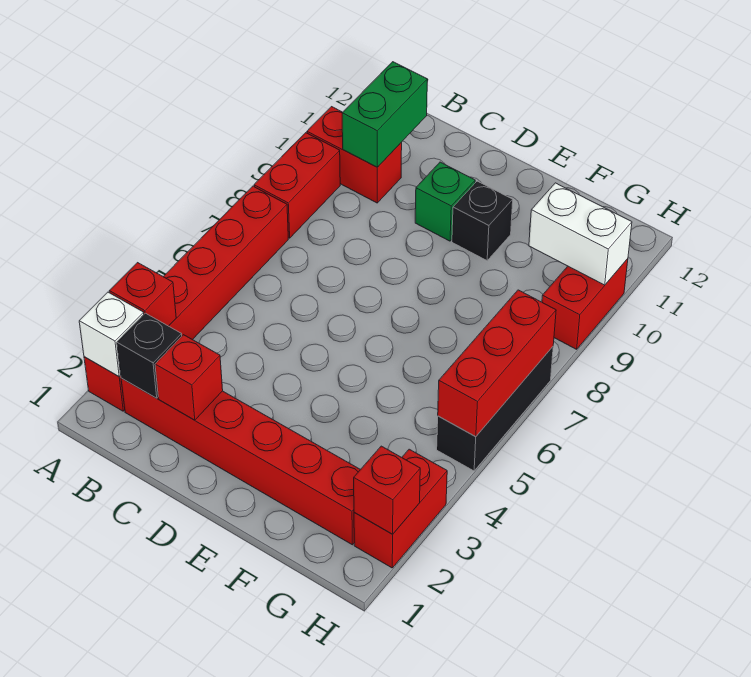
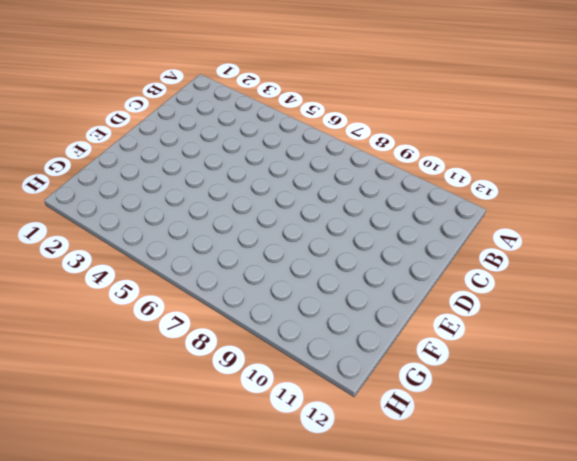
none -> red 1x6 brick [84,186,288,411]
none -> red 1x2 brick [254,133,340,238]
none -> red 1x2 brick [307,107,402,203]

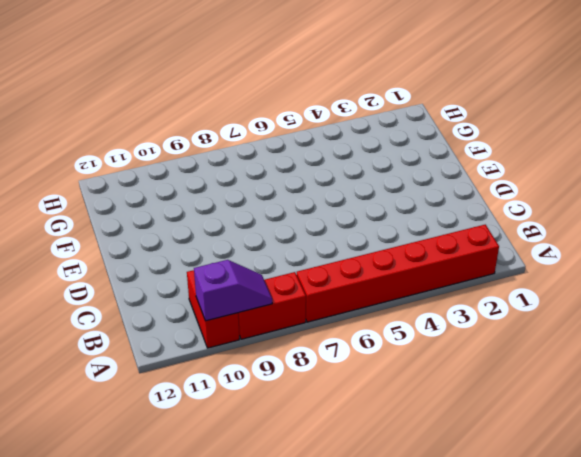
purple 1x2 slope [194,260,272,321] -> none
none -> red 1x6 brick [121,378,360,545]
none -> green 1x1 brick [415,162,475,241]
none -> black 1x1 brick [452,181,513,260]

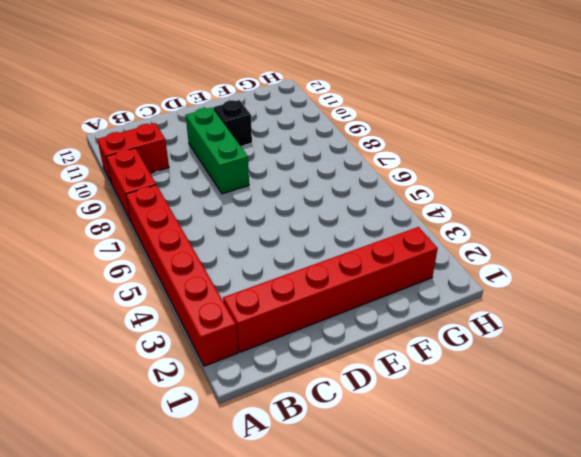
green 1x3 brick [186,108,249,194] -> green 1x1 brick [415,162,475,241]
none -> red 1x2 brick [354,449,447,568]
none -> black 1x3 brick [437,347,553,471]
none -> red 1x2 brick [542,259,628,349]

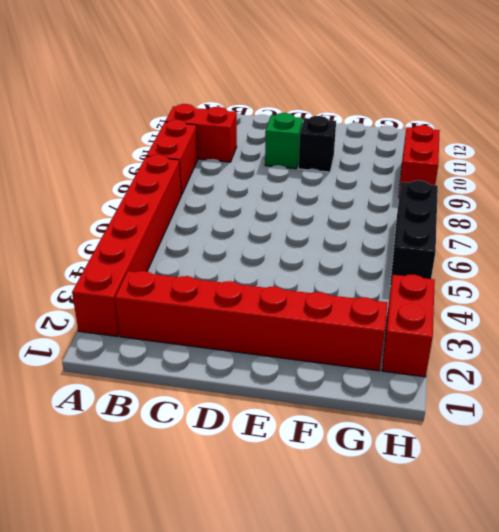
none -> white 1x1 brick [79,292,144,377]
none -> red 1x1 brick [109,263,176,326]
none -> black 1x1 brick [117,313,182,398]

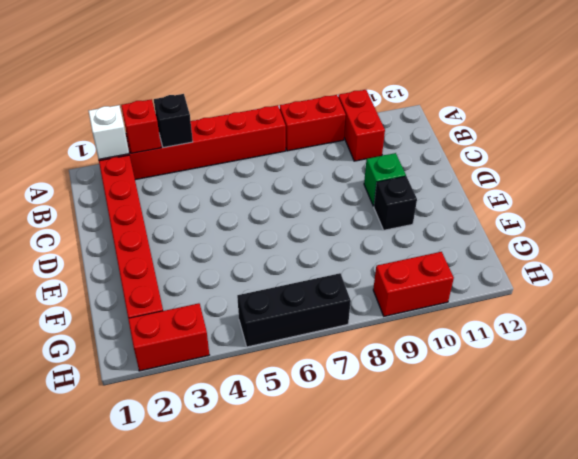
black 1x1 brick [154,94,193,148] -> black 1x1 brick moved to [117,313,182,398]
none -> green 1x2 brick [342,62,427,167]
none -> red 1x1 brick [155,335,223,420]
none -> white 1x2 brick [529,183,632,285]

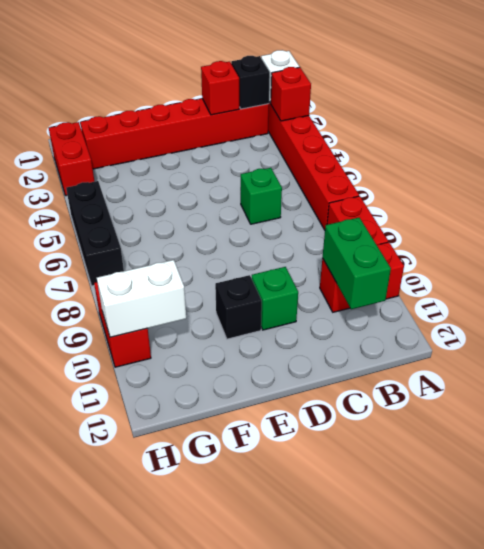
green 1x1 brick [241,168,282,224] -> none
none -> red 1x1 brick [354,446,420,534]
none -> red 1x3 brick [438,290,556,437]

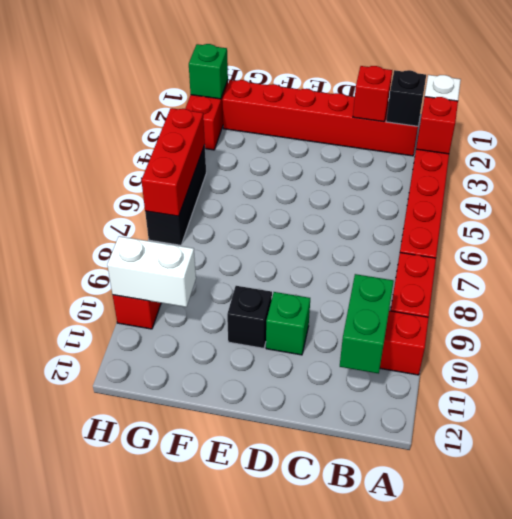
green 1x1 brick [189,44,228,99] -> red 1x1 brick [354,446,420,534]

